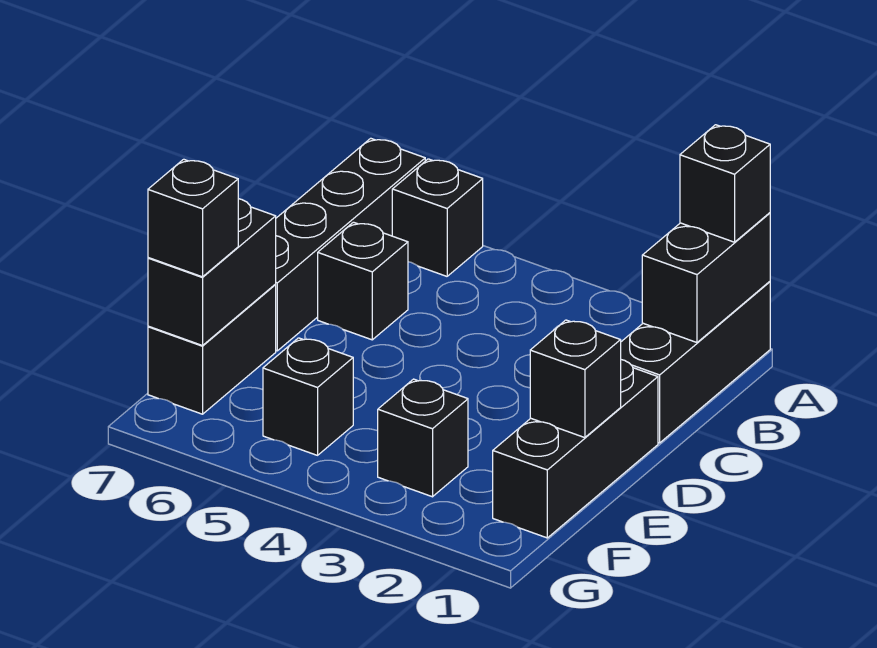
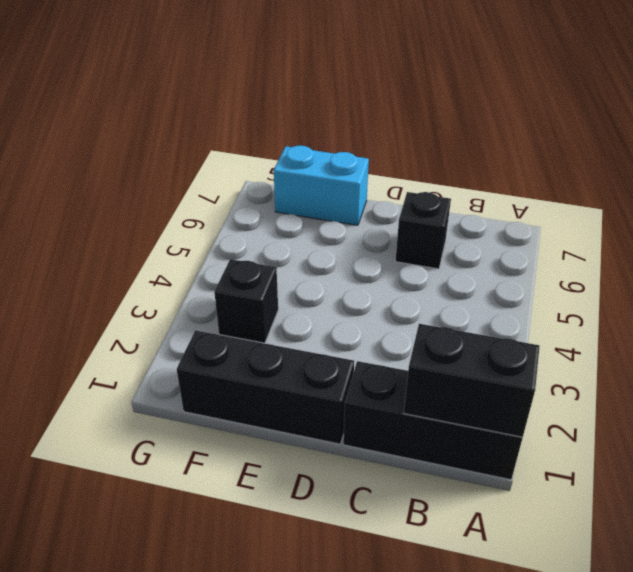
cyan 1x2 brick [274,146,369,225] -> black 1x2 brick [148,285,276,414]
none -> black 1x1 brick [392,159,483,276]
none -> black 1x4 brick [275,138,425,351]
none -> black 1x1 brick [263,338,353,455]

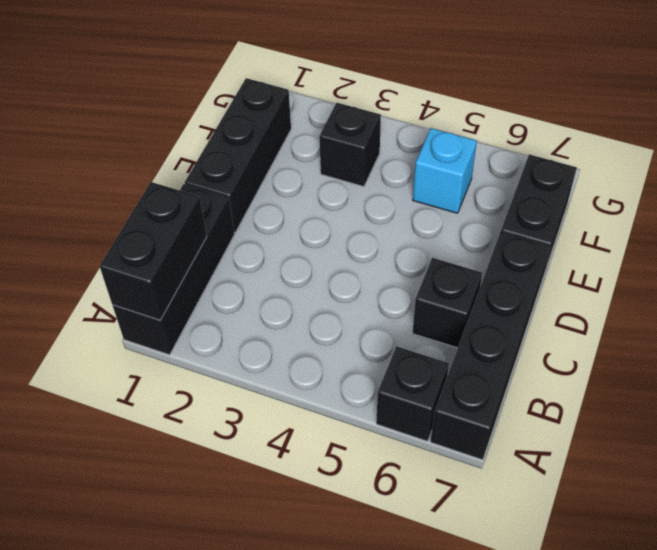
cyan 1x1 brick [413,128,477,213] -> black 1x1 brick [263,338,353,455]
none -> black 1x1 brick [530,320,621,438]
none -> black 1x2 brick [148,199,276,346]
none -> black 1x1 brick [680,125,770,242]

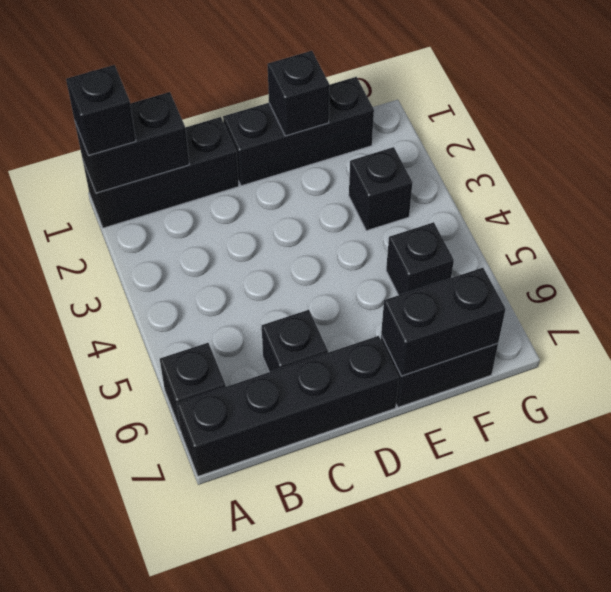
none -> black 1x1 brick [148,159,238,277]

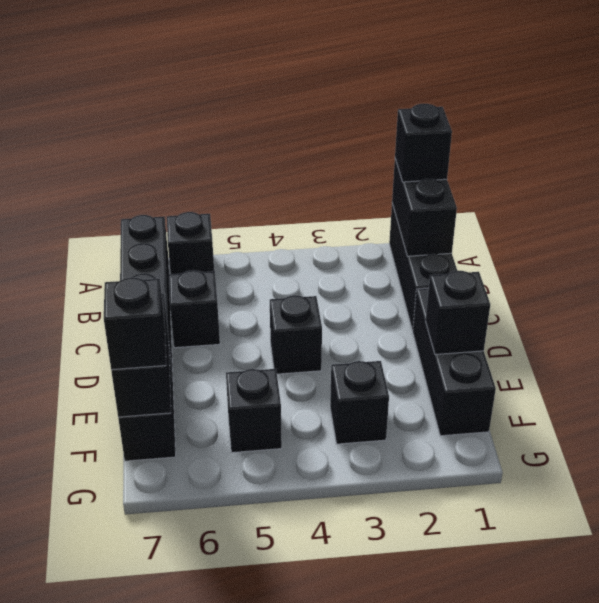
black 1x1 brick [270,295,322,374] -> none

